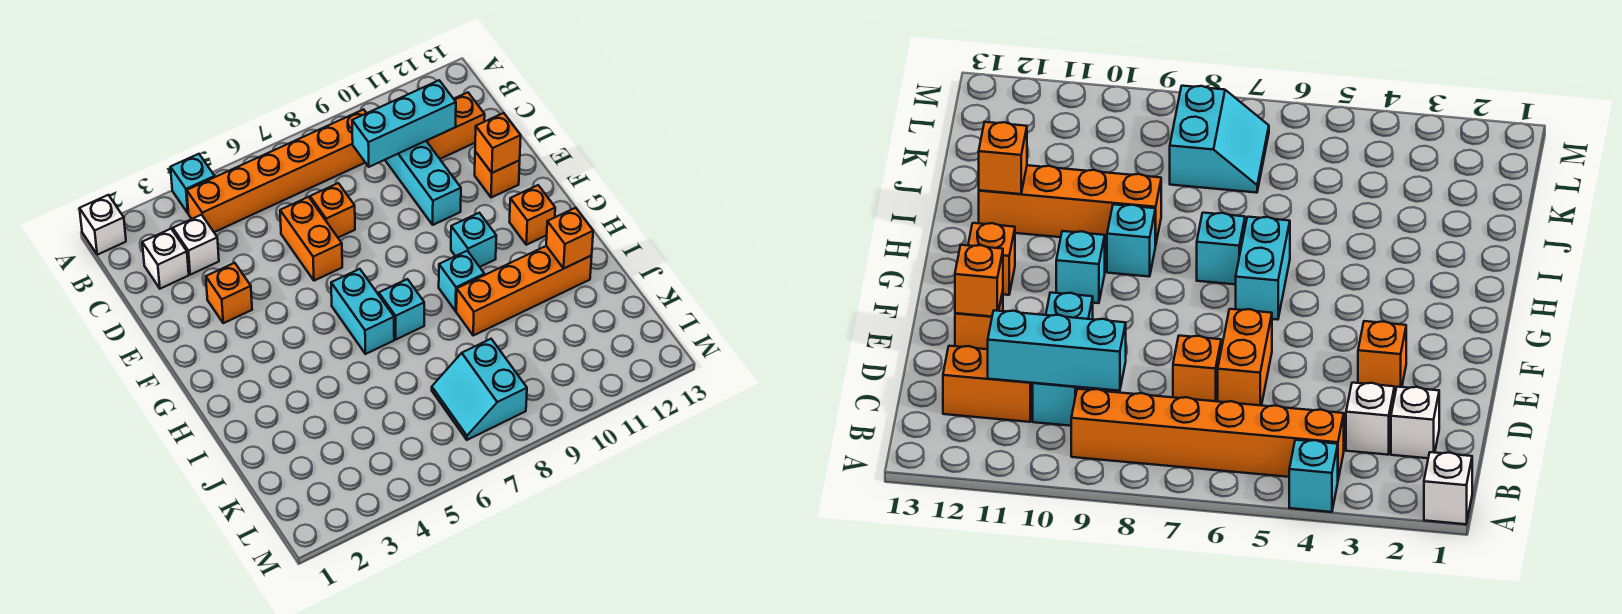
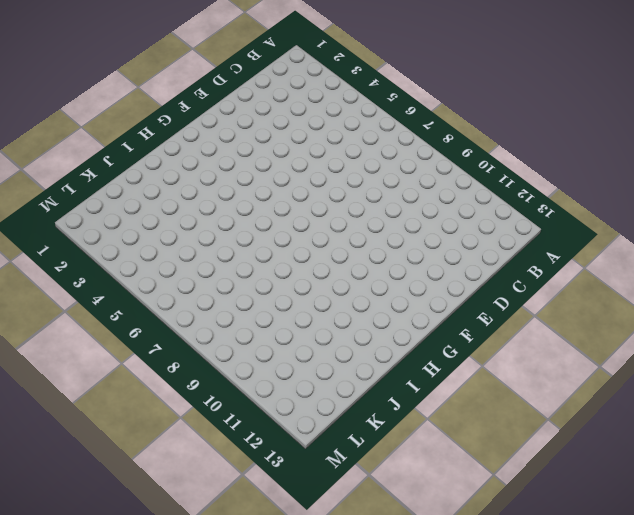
none -> white 1x1 brick [80,195,126,255]
none -> cyan 1x1 brick [171,154,215,213]
none -> orange 1x6 brick [187,109,366,232]

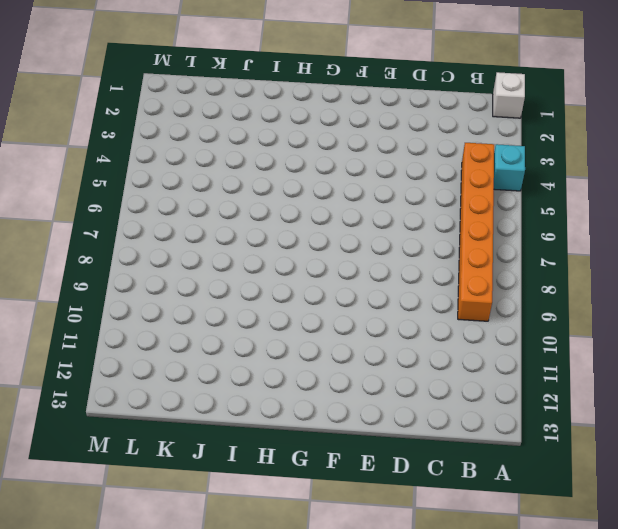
none -> white 1x1 brick [142,229,189,289]
none -> white 1x1 brick [173,215,219,275]
none -> cyan 1x3 brick [385,141,461,225]

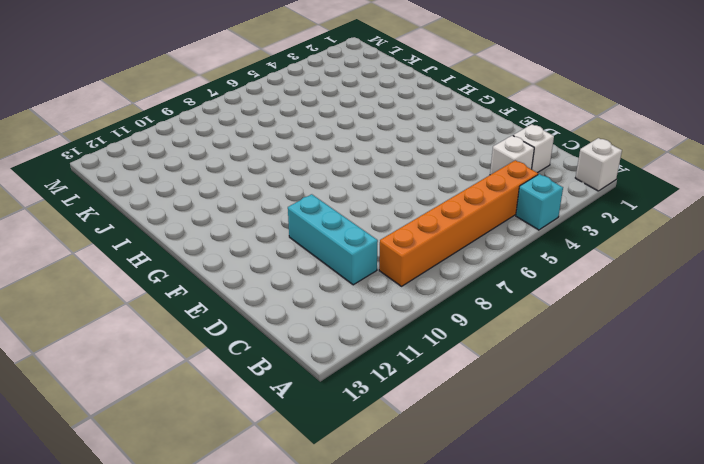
none -> orange 1x2 brick [427,92,485,159]
none -> orange 1x2 brick [280,197,342,281]
none -> orange 1x1 brick [310,183,355,238]

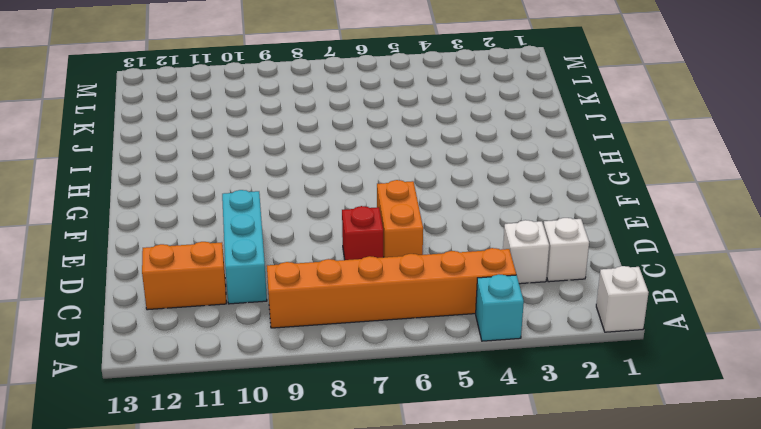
red 1x1 brick [342,206,383,260] -> orange 1x1 brick [310,183,355,238]
none -> orange 1x1 brick [206,263,252,323]
none -> orange 1x1 brick [475,151,520,198]
none -> cyan 1x2 brick [331,269,394,354]

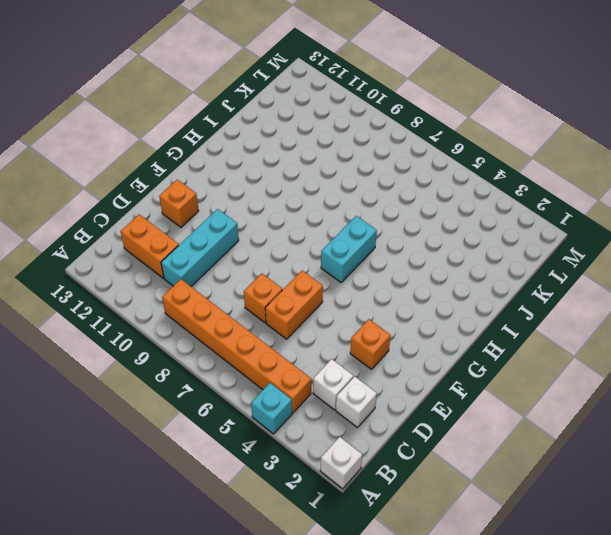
none -> cyan 1x1 brick [451,213,496,267]
none -> orange 1x1 brick [510,185,555,245]
none -> cyan 1x1 brick [379,279,424,339]

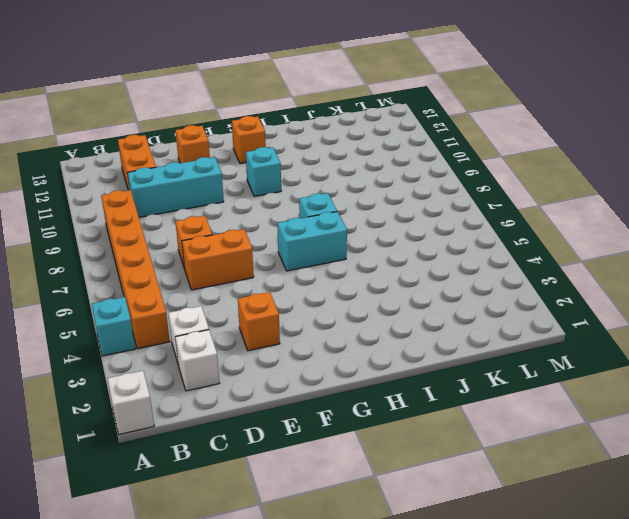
none -> cyan 1x1 brick [439,251,484,311]
none -> orange 1x4 brick [456,246,592,335]
none -> cyan 2x2 slope [432,339,527,440]

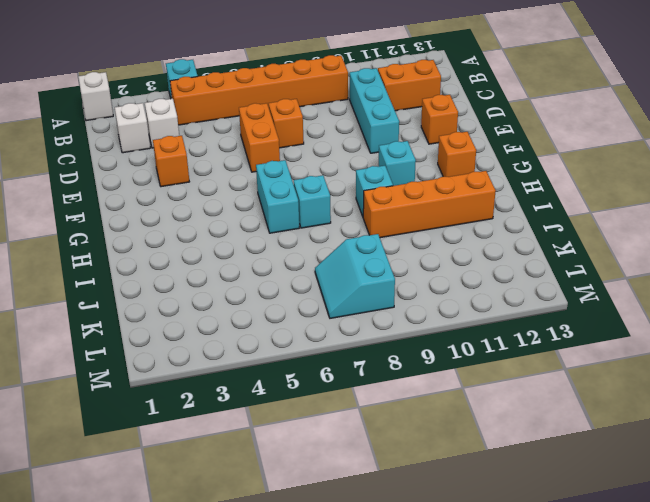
none -> cyan 1x3 brick [352,80,456,167]
none -> orange 1x1 brick [475,113,521,173]
none -> orange 1x1 brick [546,208,593,269]

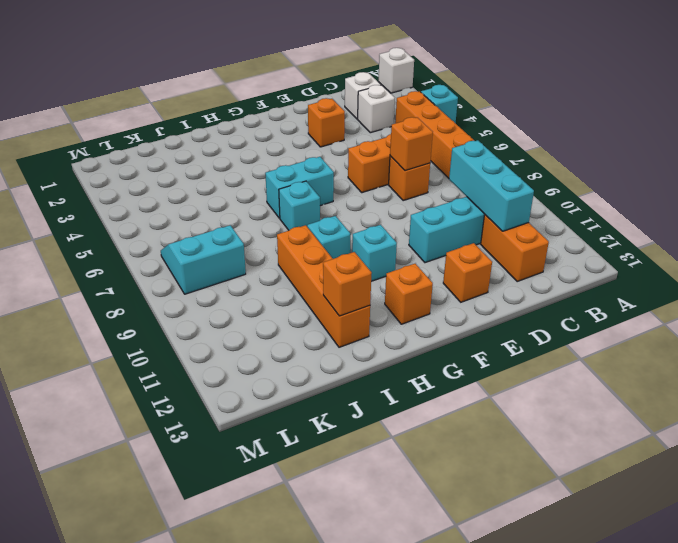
orange 1x1 brick [390,117,433,171] -> orange 1x1 brick moved to [475,113,521,173]

